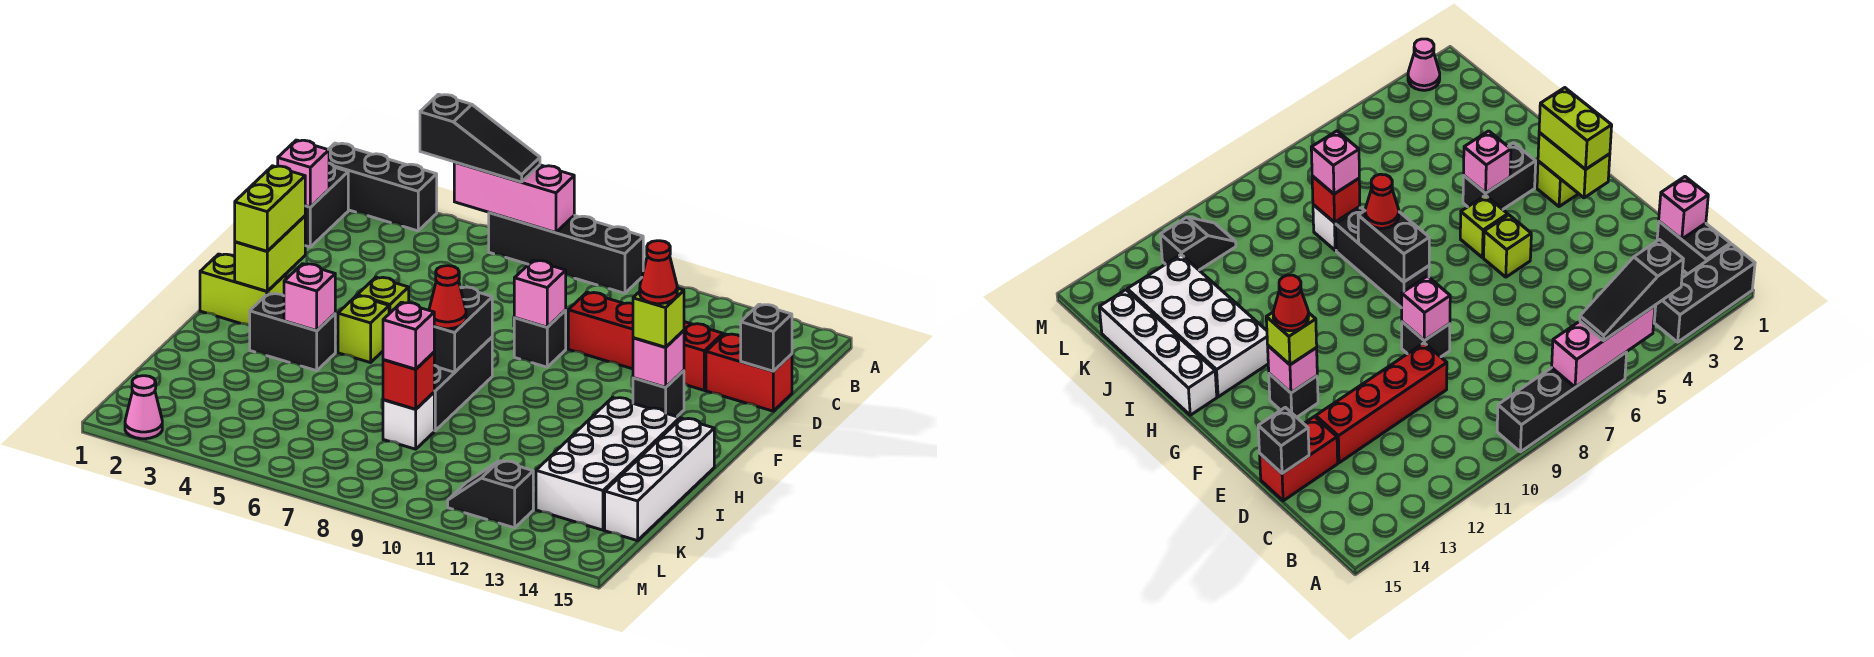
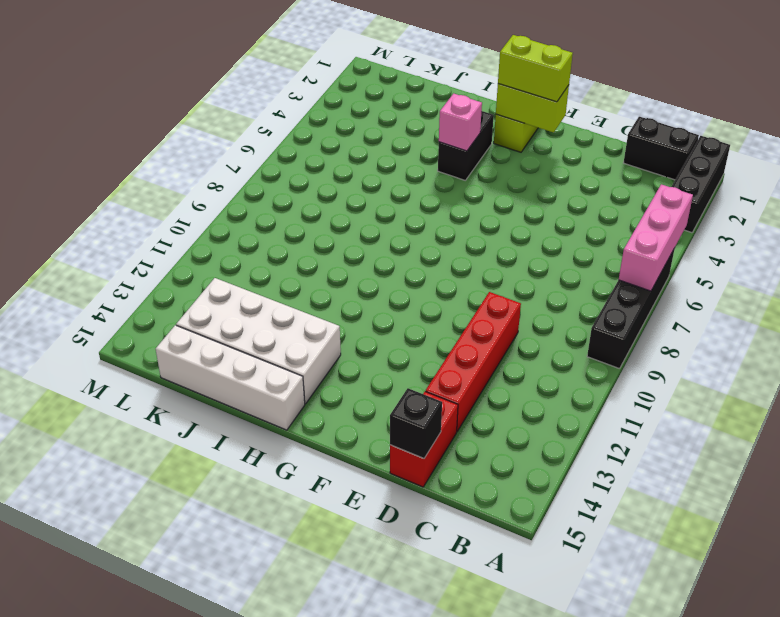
none -> black 1x1 brick [514,310,566,367]
none -> lime 1x1 brick [357,277,409,314]
none -> black 1x1 brick [633,370,684,417]
none -> lime 1x1 brick [338,296,389,363]

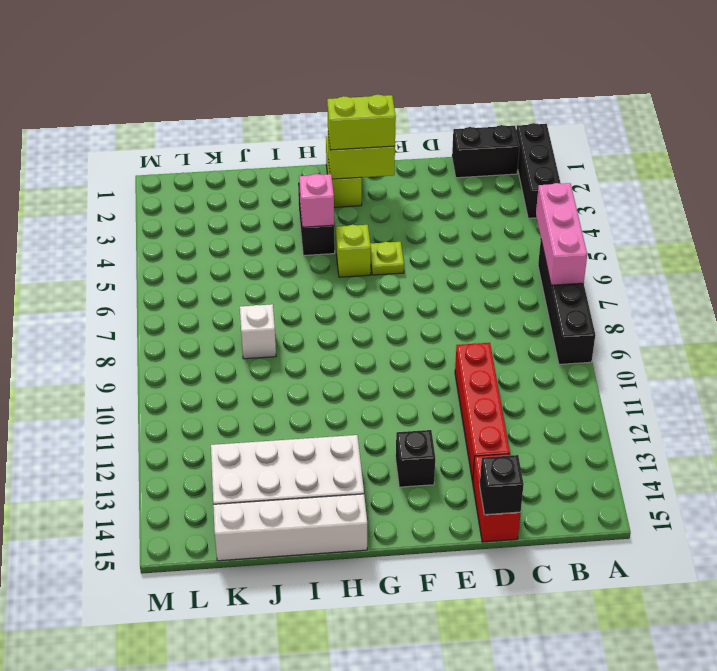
lime 1x1 plate [370,242,404,275] -> lime 1x1 brick [357,277,409,314]
none -> black 1x1 brick [514,310,566,367]
none -> black 1x3 brick [434,337,492,431]
none -> black 1x2 slope [448,461,533,528]
none -> pink 1x1 cone [125,376,162,439]

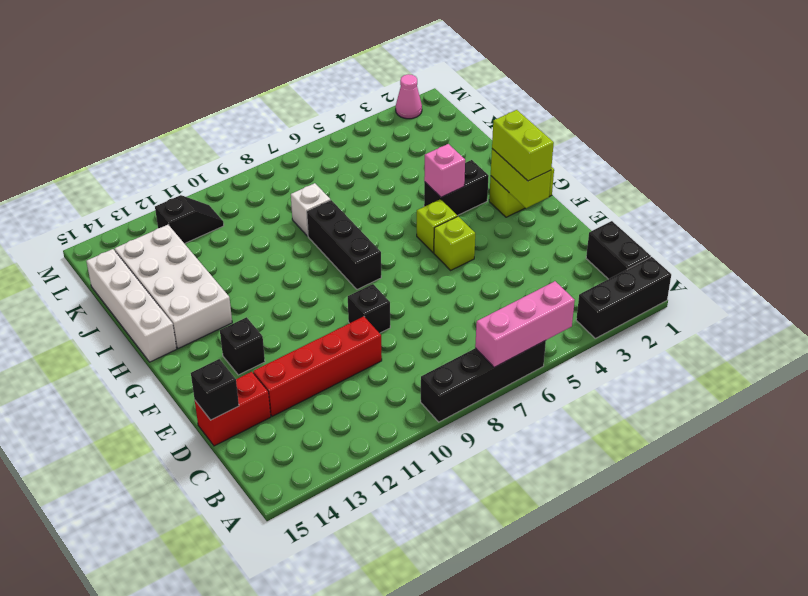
none -> pink 1x1 brick [278,140,329,207]
none -> pink 1x1 brick [514,260,566,327]
none -> pink 1x1 brick [633,330,684,387]
none -> black 1x2 brick [434,287,492,372]

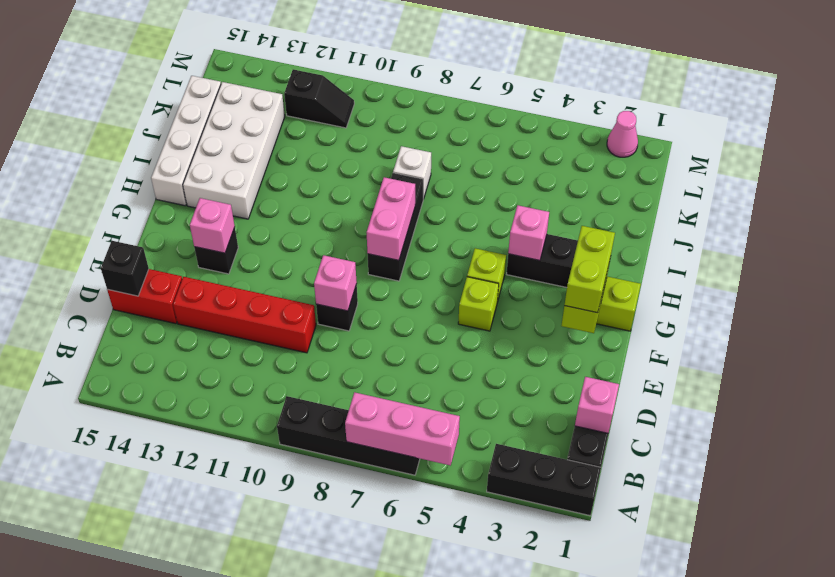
pink 1x2 brick [366,177,415,260] -> black 1x2 brick [434,287,492,372]
none -> red 1x1 brick [383,352,434,409]
none -> black 1x3 slope [420,94,540,182]
none -> lime 1x1 brick [633,288,684,347]
none -> red 1x1 cone [429,266,466,329]

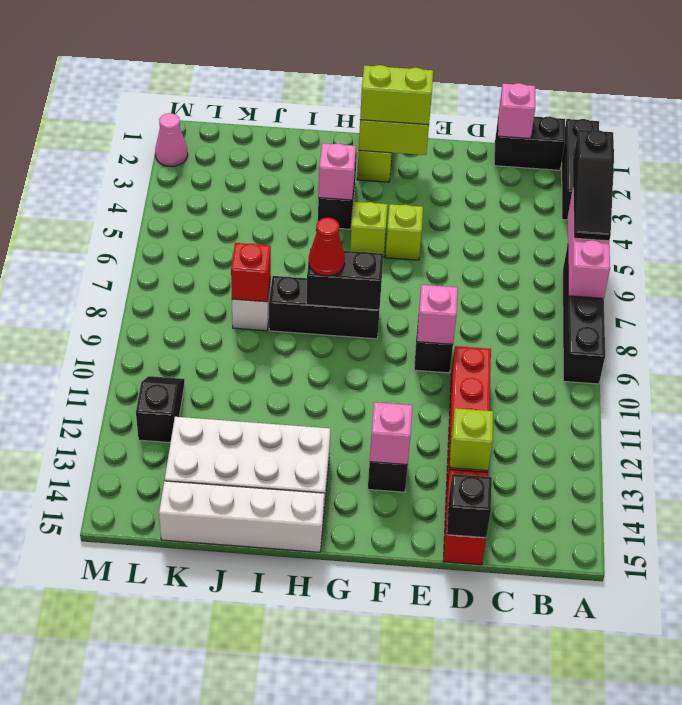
lime 1x1 brick [450,408,493,471] -> lime 1x1 brick moved to [633,288,684,347]
none -> pink 1x1 brick [383,302,434,369]
none -> red 1x1 cone [640,241,677,304]

